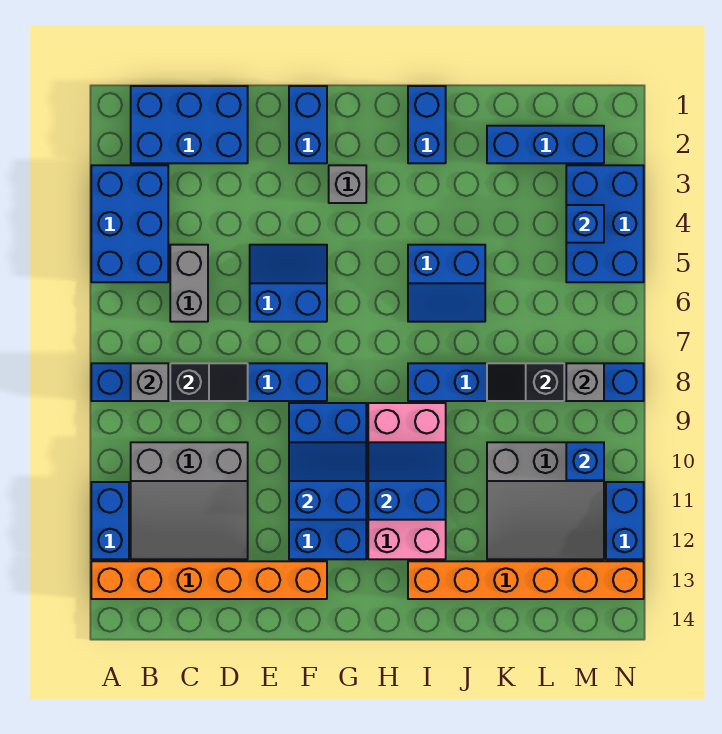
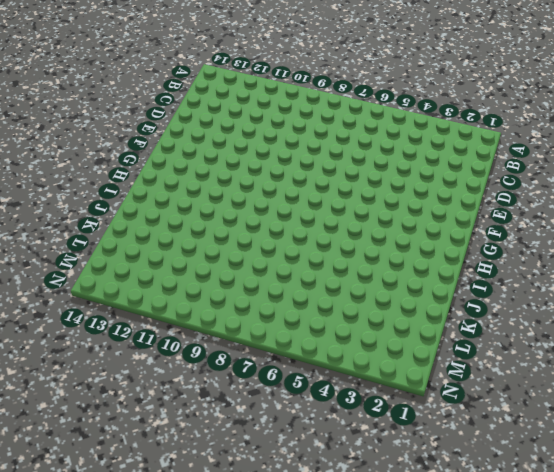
none -> blue 2x3 brick [91,165,168,282]
none -> blue 1x6 brick [91,363,327,401]
none -> blue 1x2 brick [91,482,129,559]

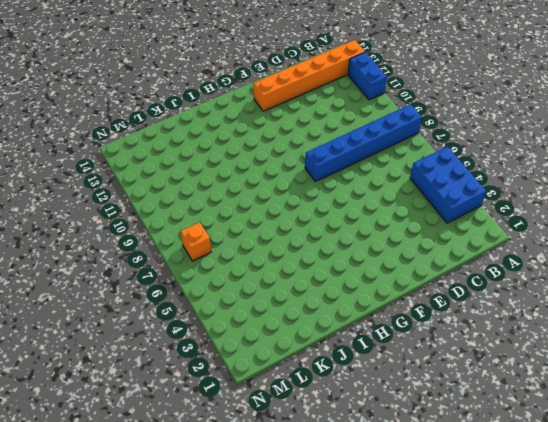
orange 1x1 brick [181,222,211,261] -> none
none -> blue 2x3 brick [131,86,248,163]
none -> grey 3x3 slope [131,442,248,559]
none -> grey 1x2 brick [170,245,208,322]

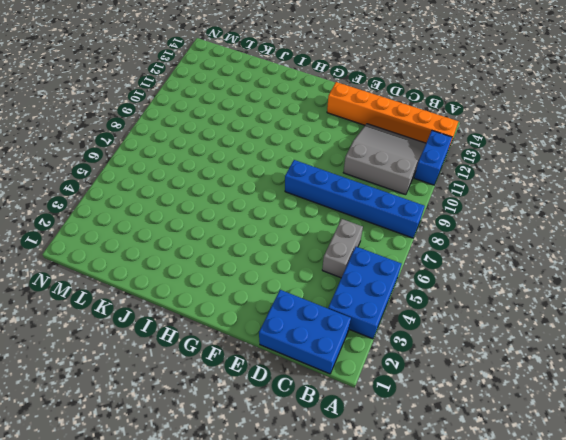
none -> blue 2x2 slope [250,245,327,322]
none -> blue 1x2 brick [289,86,327,163]
none -> blue 2x4 brick [289,403,366,559]

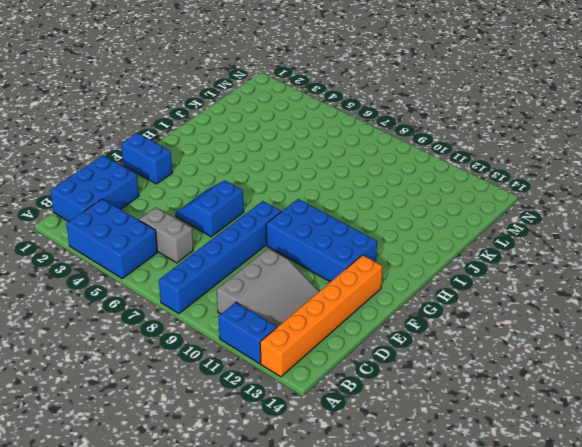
none -> grey 1x1 brick [329,165,366,203]
none -> pink 2x4 brick [368,403,446,559]
none -> blue 1x2 brick [408,86,446,163]

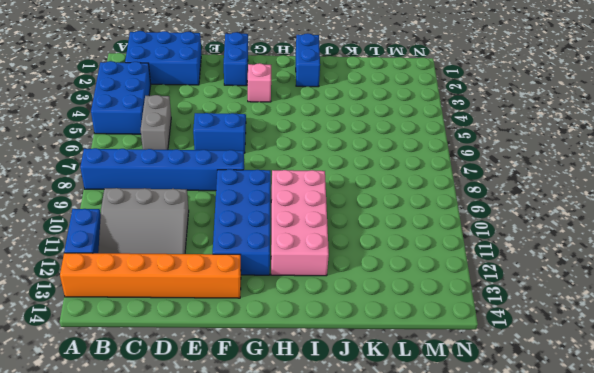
pink 1x1 brick [248,63,271,102] -> grey 1x1 brick [329,165,366,203]
none -> blue 2x2 slope [408,245,485,322]
none -> blue 1x6 brick [408,363,644,401]
none -> orange 1x6 brick [408,561,644,599]

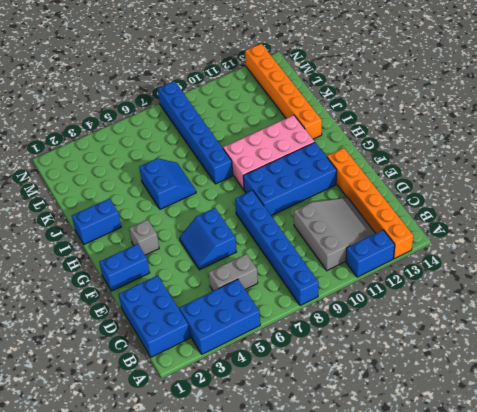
none -> blue 1x3 brick [487,126,604,163]
none -> grey 3x3 slope [487,442,604,559]
none -> blue 2x3 brick [566,165,644,282]

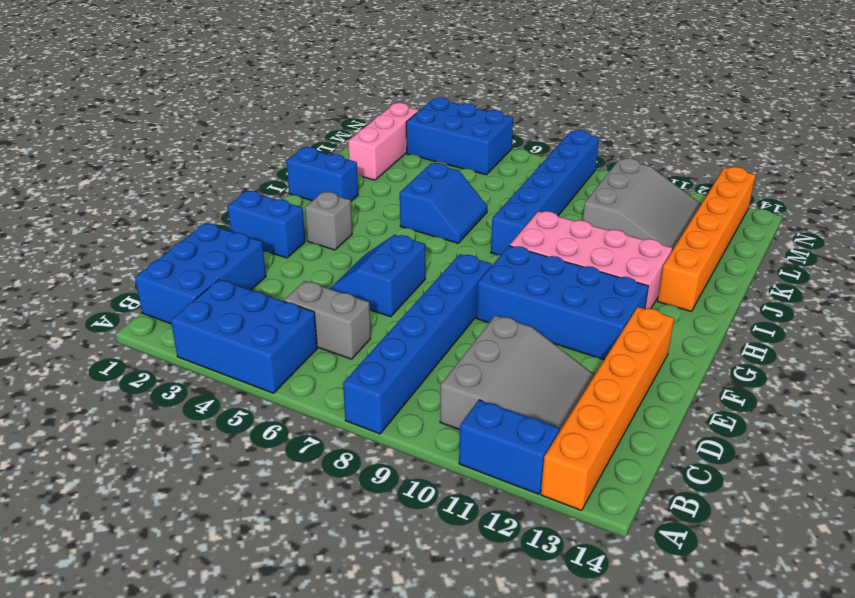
pink 1x3 brick [348,103,419,180] -> blue 1x3 brick [487,126,604,163]
none -> blue 1x2 brick [606,482,644,559]
none -> grey 1x1 brick [131,363,168,401]
none -> black 1x2 slope [170,363,248,401]

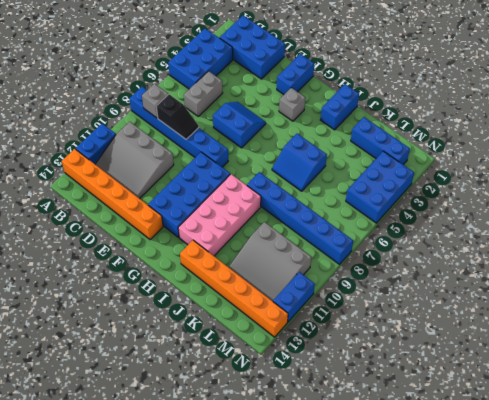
none -> blue 2x2 slope [289,442,366,520]
none -> blue 2x2 slope [368,442,446,520]
none -> black 1x2 slope [487,363,564,401]

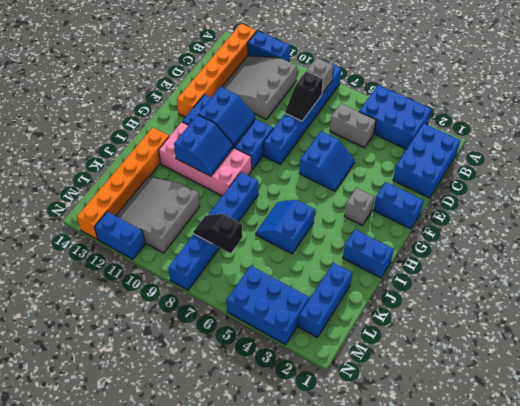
black 1x2 slope [193,214,242,253] -> black 1x2 slope turned to [487,363,564,401]
none -> blue 1x1 brick [566,205,604,243]
none -> grey 1x1 brick [566,363,604,401]
none -> blue 1x1 brick [566,442,604,480]

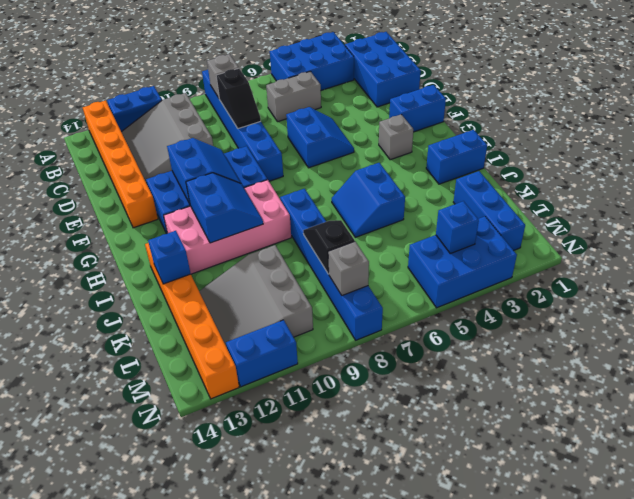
blue 1x1 brick [148,231,191,284] -> blue 1x1 brick moved to [566,442,604,480]

